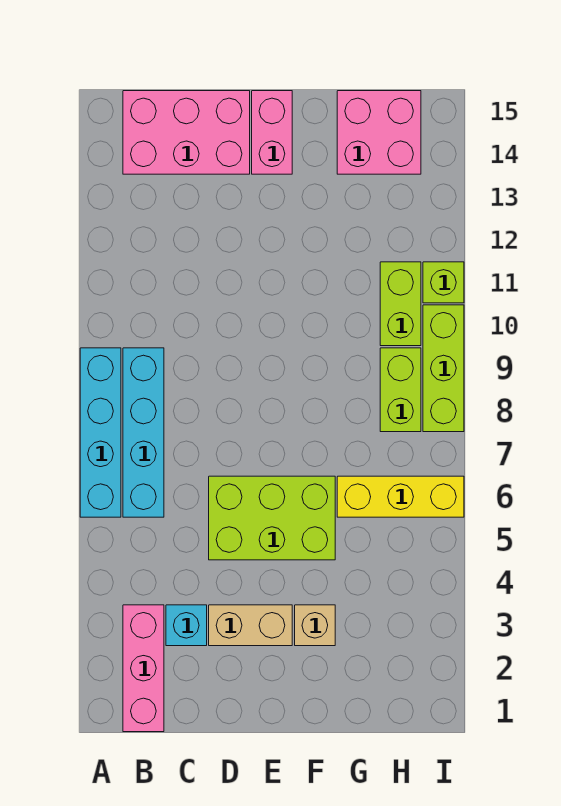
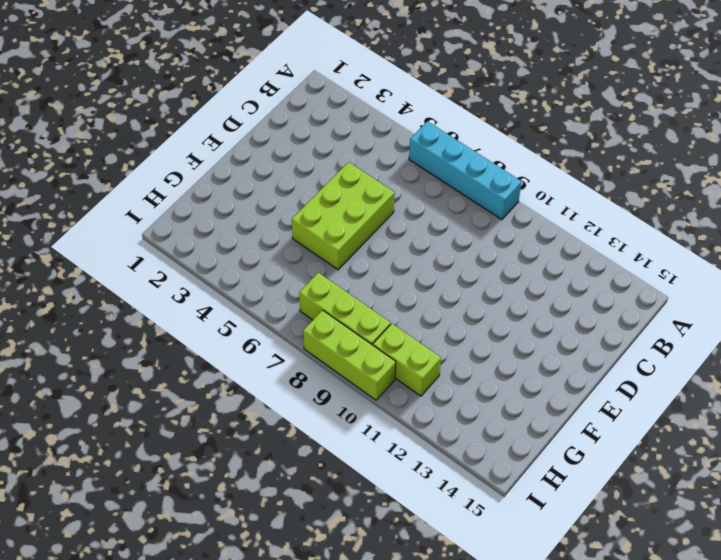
lime 1x3 brick [299,273,391,345] -> lime 1x2 brick [380,348,421,432]
none -> pink 1x3 brick [123,605,164,732]
none -> cyan 1x4 brick [123,348,164,517]
none -> pink 2x3 brick [123,91,250,174]

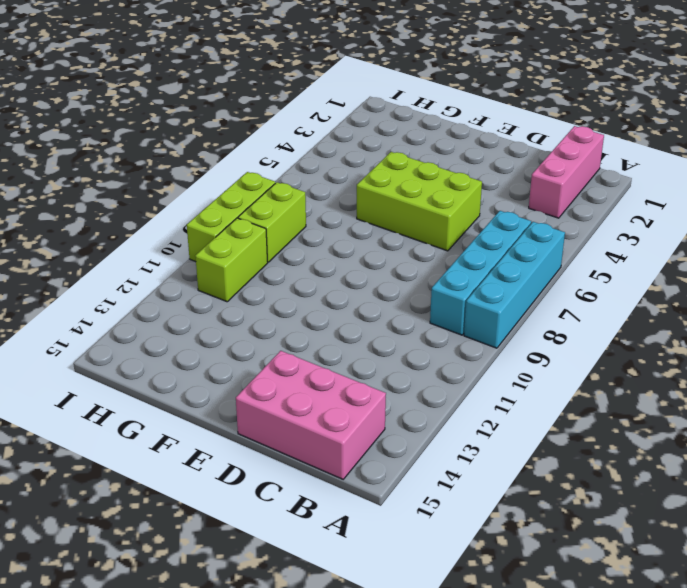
none -> cyan 1x1 brick [166,605,207,646]
none -> tan 1x2 brick [209,605,292,646]
none -> pink 1x2 brick [252,91,292,174]

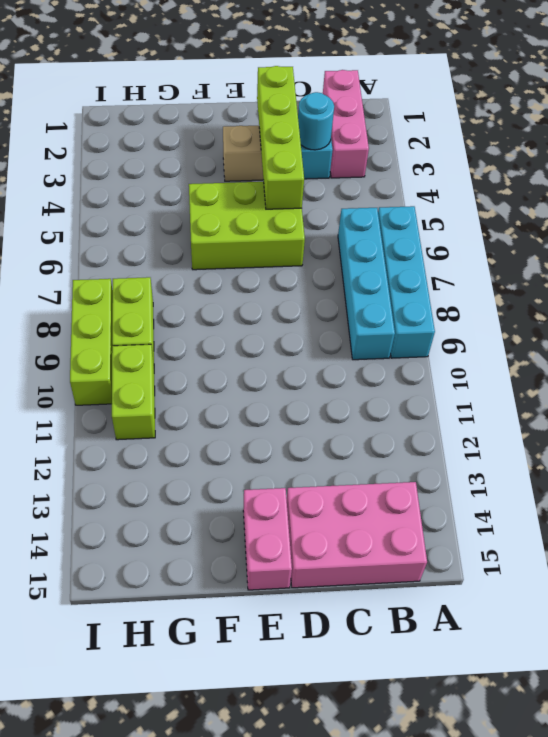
cyan 1x1 round brick [298,92,334,150] -> none
lime 1x4 brick [257,66,304,209] -> none
none -> tan 1x1 brick [295,605,335,646]
none -> yellow 1x3 brick [337,476,464,517]
none -> pink 2x2 brick [337,91,421,174]

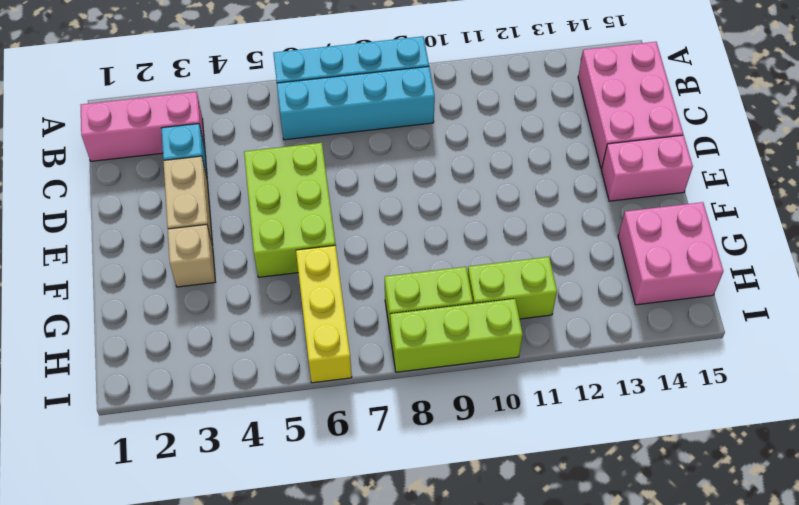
none -> lime 1x1 brick [423,262,464,303]

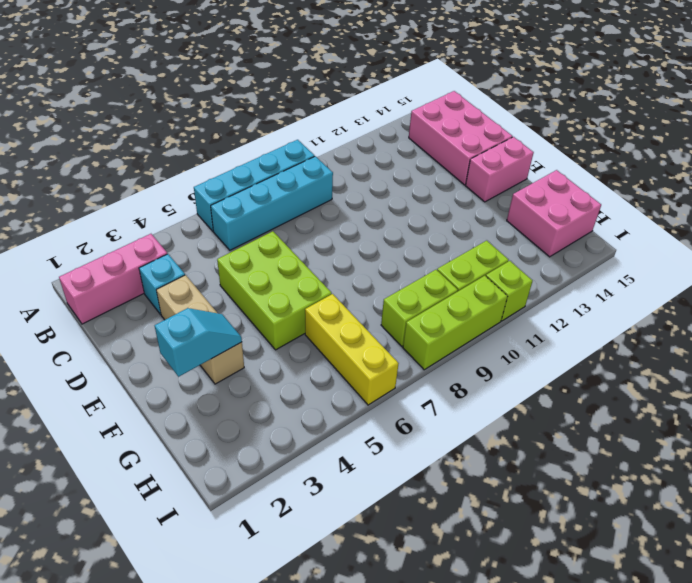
cyan 1x2 slope [155,308,242,377] -> none

